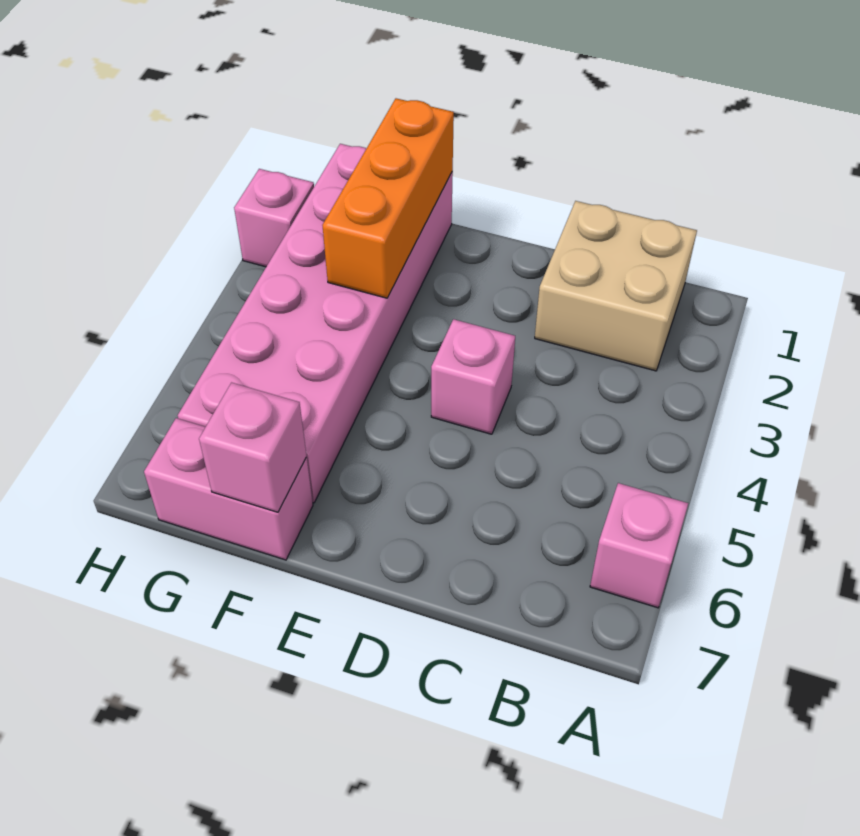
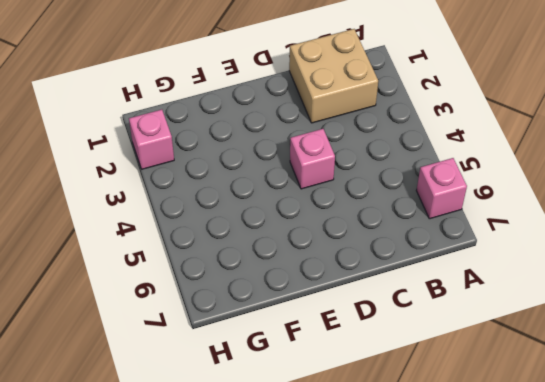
none -> pink 2x6 brick [178,144,453,503]
none -> pink 1x2 brick [144,418,313,560]

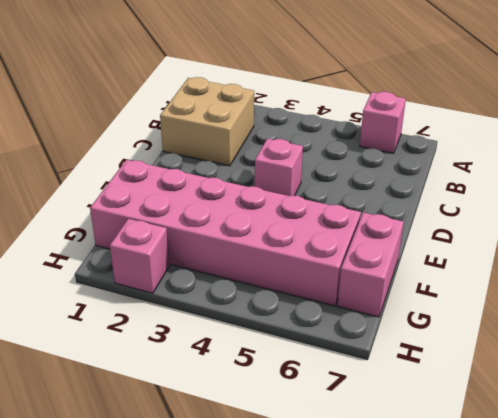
none -> orange 1x3 brick [322,98,454,298]
none -> pink 1x1 brick [199,383,307,512]

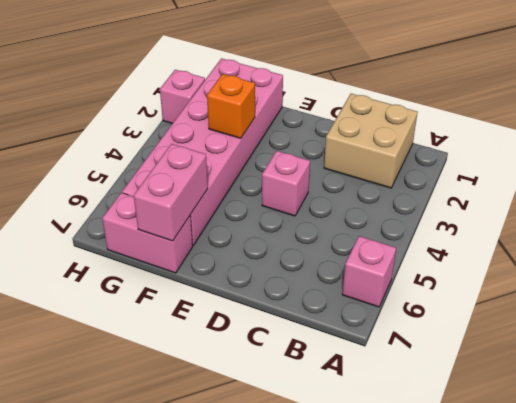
orange 1x1 brick [207,74,255,138] -> orange 1x3 brick [322,98,454,298]
pink 1x2 brick [134,144,208,241] -> pink 1x1 brick [199,383,307,512]

